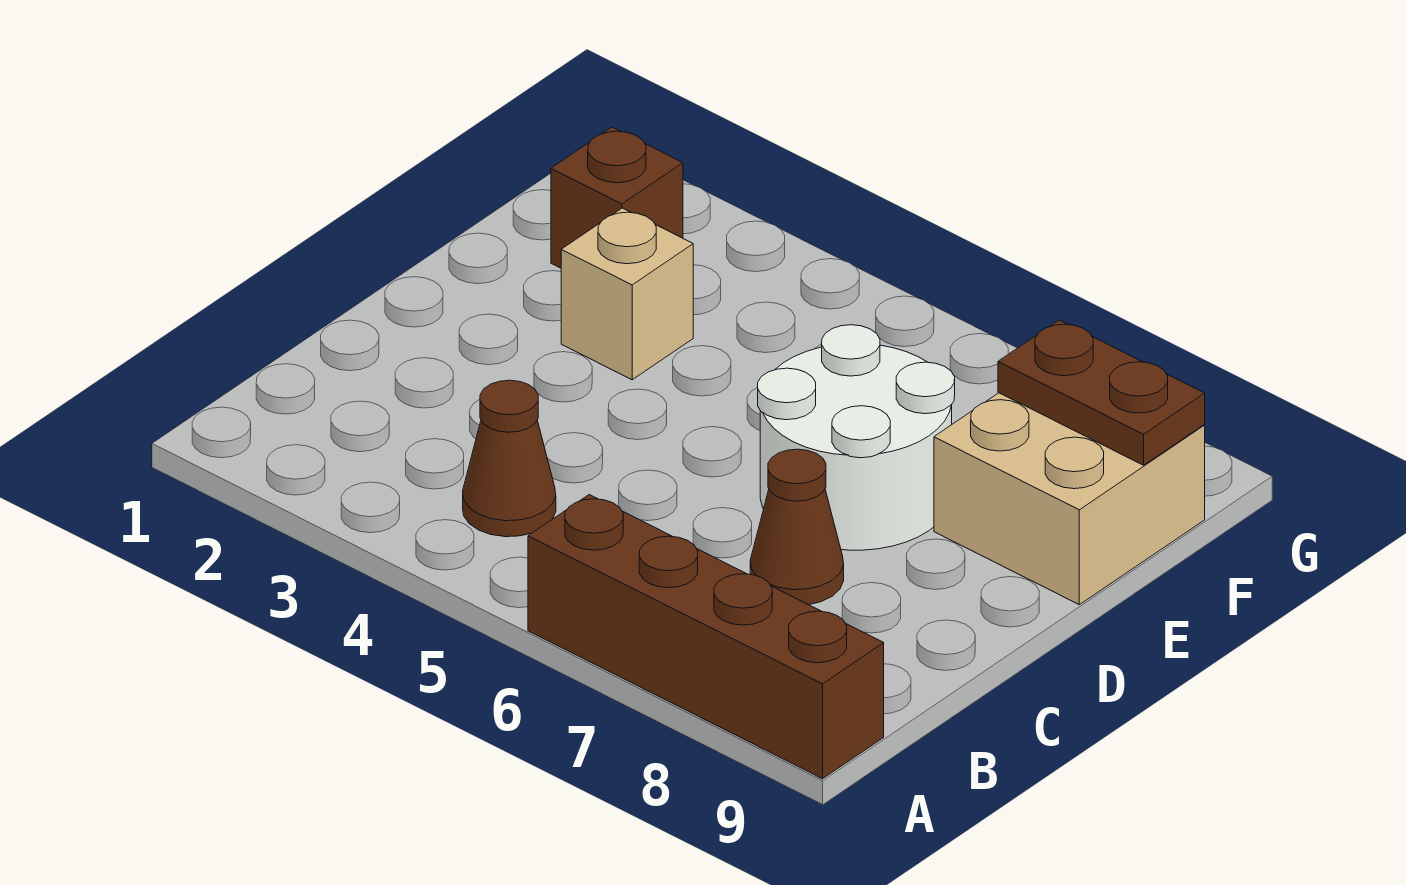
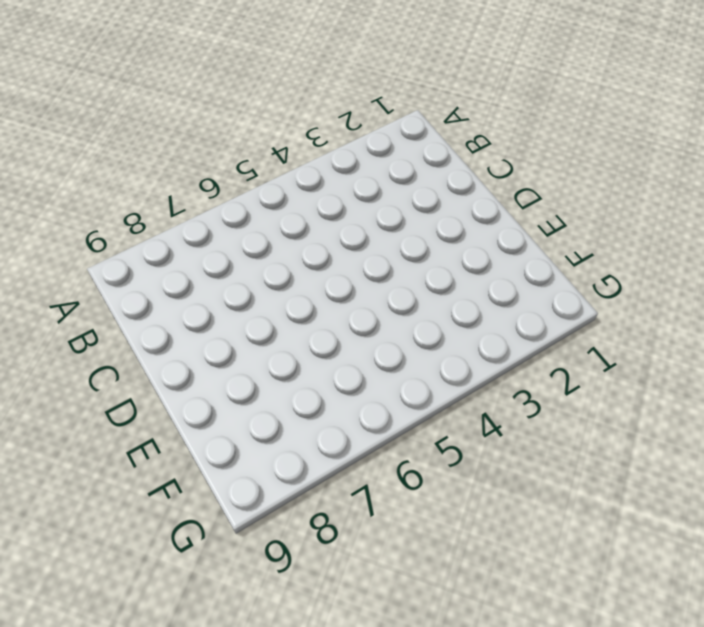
none -> brown 1x4 brick [528,495,884,779]
none -> brown 1x1 cone [463,380,556,537]

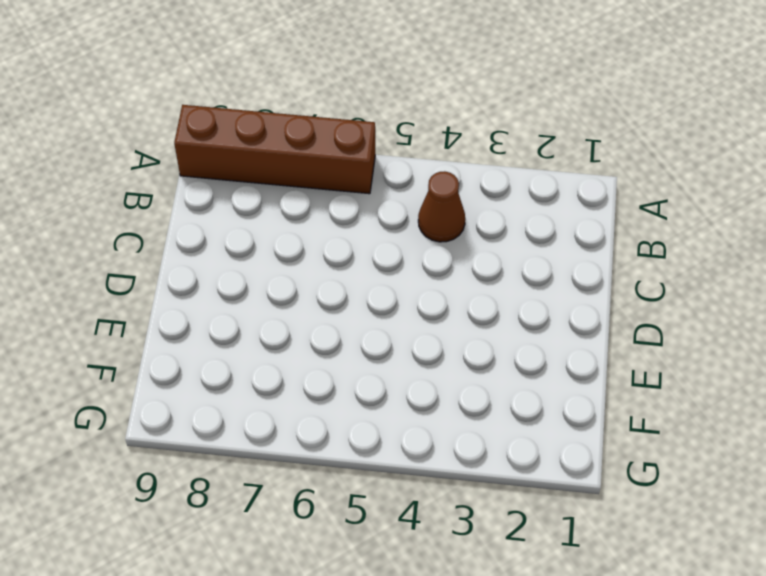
none -> brown 1x1 cone [750,449,844,605]
none -> white 2x2 round brick [758,325,955,550]

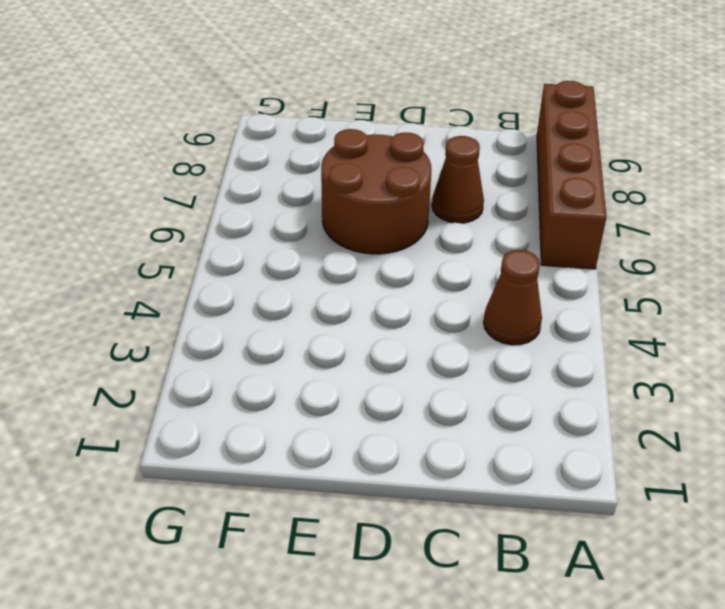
brown 2x2 round brick [321,129,432,254] -> white 2x2 round brick [758,325,955,550]
none -> tan 1x1 brick [561,208,693,380]
none -> tan 2x2 brick [934,393,1205,605]

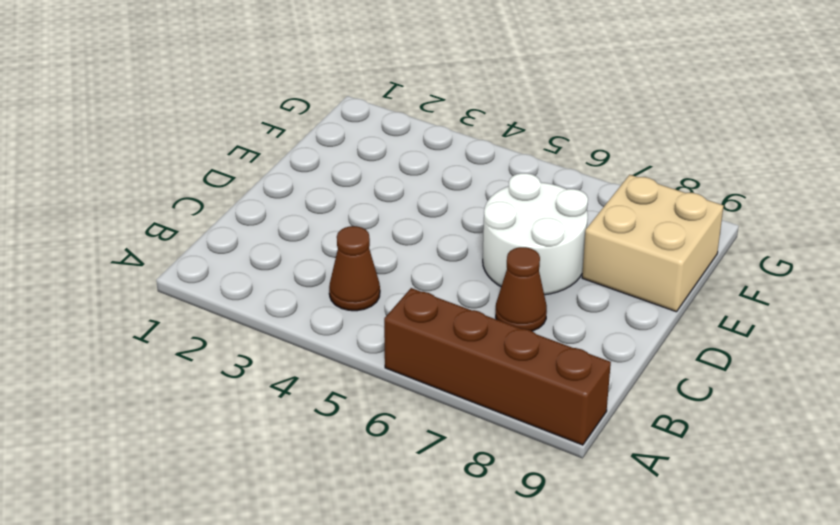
none -> tan 1x1 brick [561,208,693,380]
none -> brown 1x1 brick [551,127,683,268]

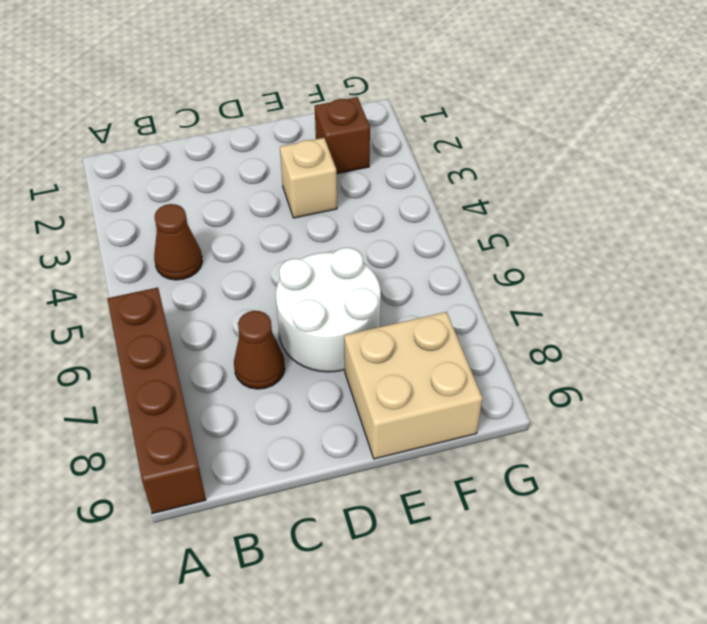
none -> brown 1x2 plate [998,320,1205,465]

